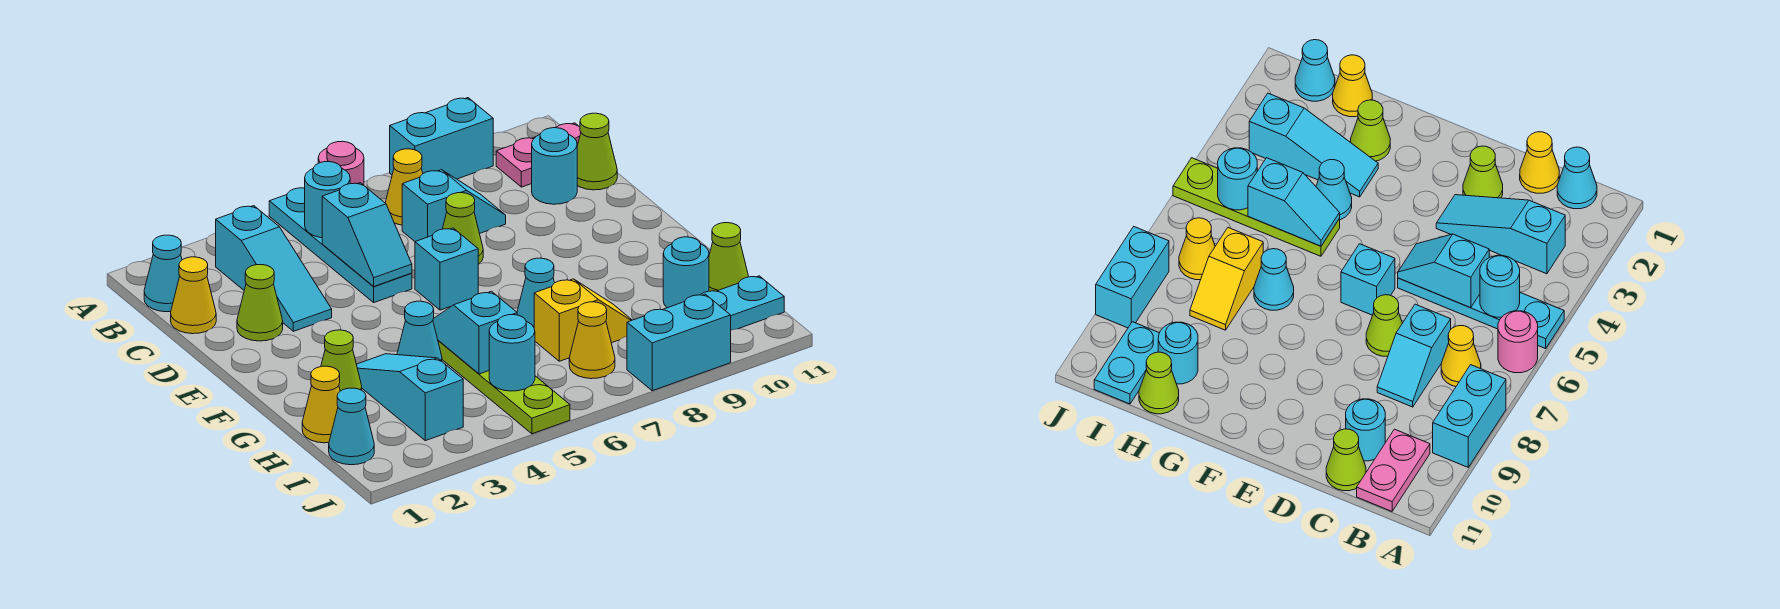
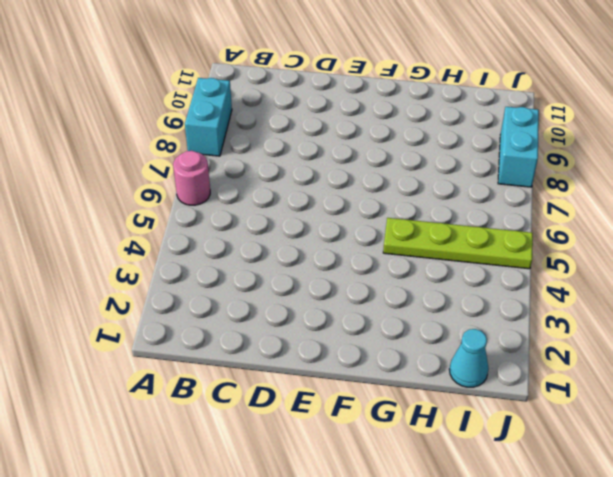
none -> cyan 1x4 plate [269,188,412,302]
none -> cyan 1x1 cone [144,235,182,312]
none -> cyan 1x3 slope [216,206,332,331]
none -> yellow 1x1 cone [385,149,423,225]

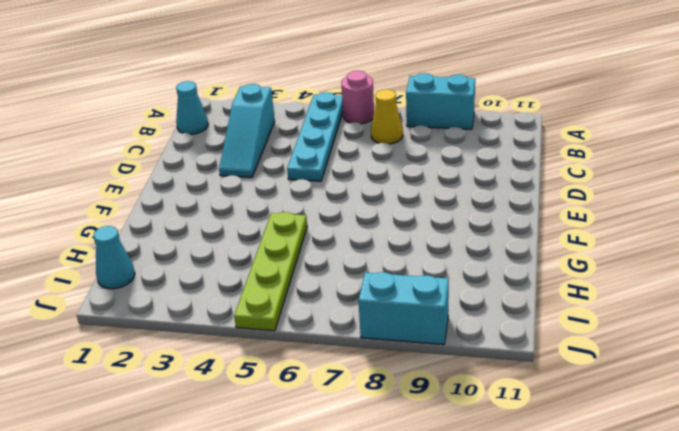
none -> pink 1x2 plate [496,123,581,187]
none -> yellow 1x1 cone [171,257,216,334]
none -> cyan 1x2 slope [402,170,506,241]
none -> cyan 1x1 round brick [532,128,577,204]

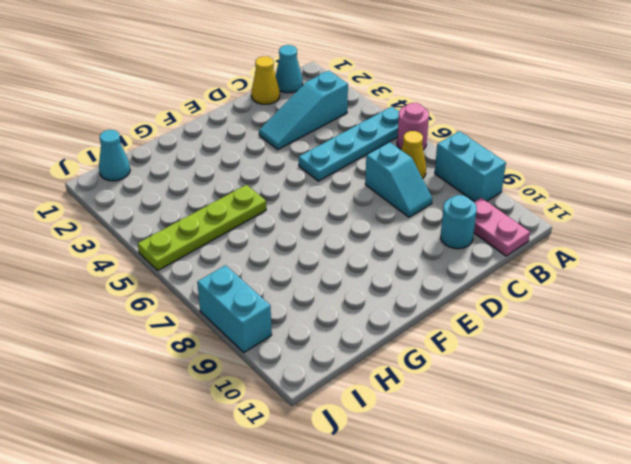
none -> lime 1x1 cone [577,113,617,190]
none -> lime 1x1 cone [237,265,283,341]
none -> lime 1x1 cone [443,193,483,264]
none -> cyan 1x1 brick [415,228,478,310]

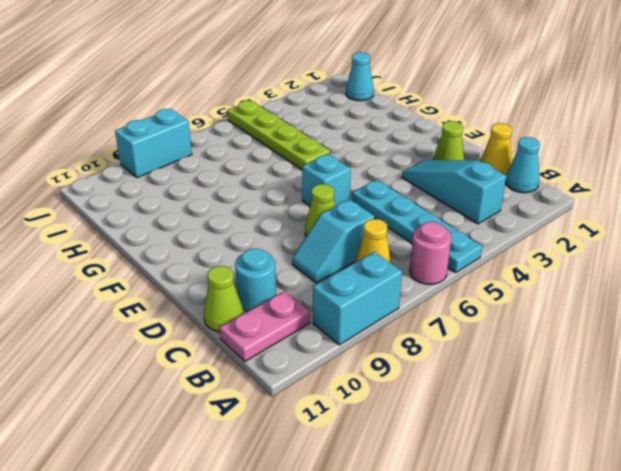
none -> lime 1x1 cone [321,330,362,391]
none -> cyan 1x3 slope [356,354,463,441]
none -> cyan 1x1 cone [397,301,442,361]
none -> cyan 1x1 cone [517,258,554,327]

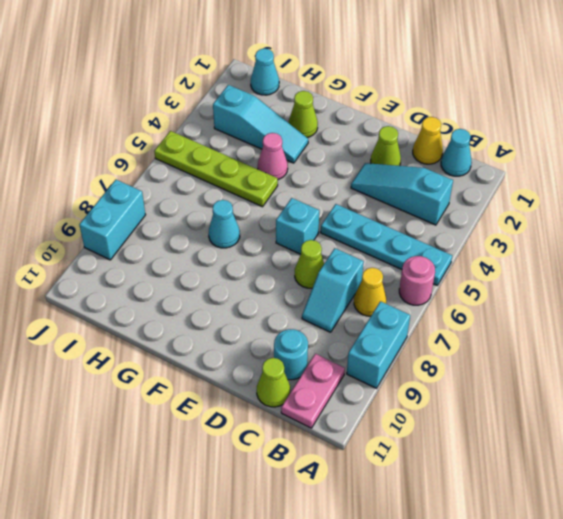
pink 1x1 cone [258,133,288,180] -> cyan 1x1 cone [397,301,442,361]
none -> yellow 1x1 cone [302,366,340,443]
none -> yellow 1x2 slope [534,279,632,361]
none -> cyan 1x1 round brick [663,237,709,308]
none -> lime 1x1 cone [709,223,749,291]

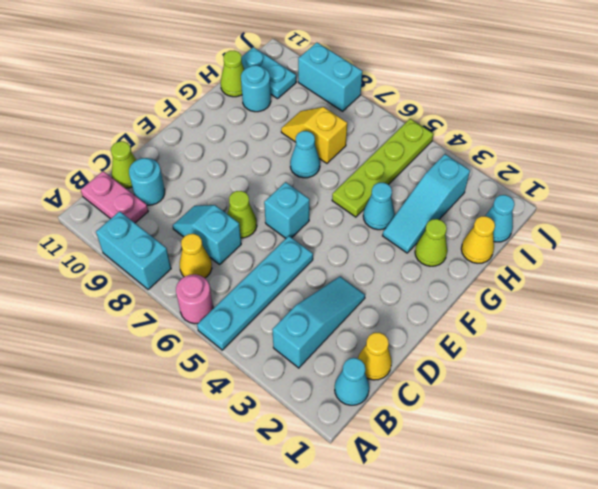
none -> lime 1x1 cone [237,265,283,341]
none -> yellow 1x1 cone [569,302,615,379]
none -> cyan 1x1 round brick [305,162,350,238]
none -> cyan 1x2 slope [322,183,412,287]

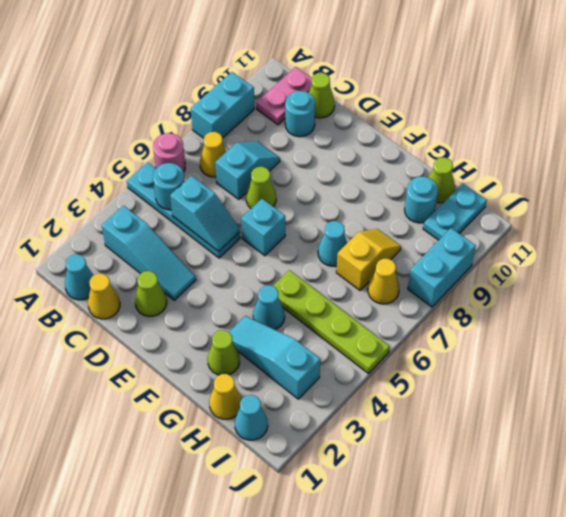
none -> cyan 1x2 slope [433,291,517,374]
none -> cyan 1x1 round brick [489,315,535,391]

